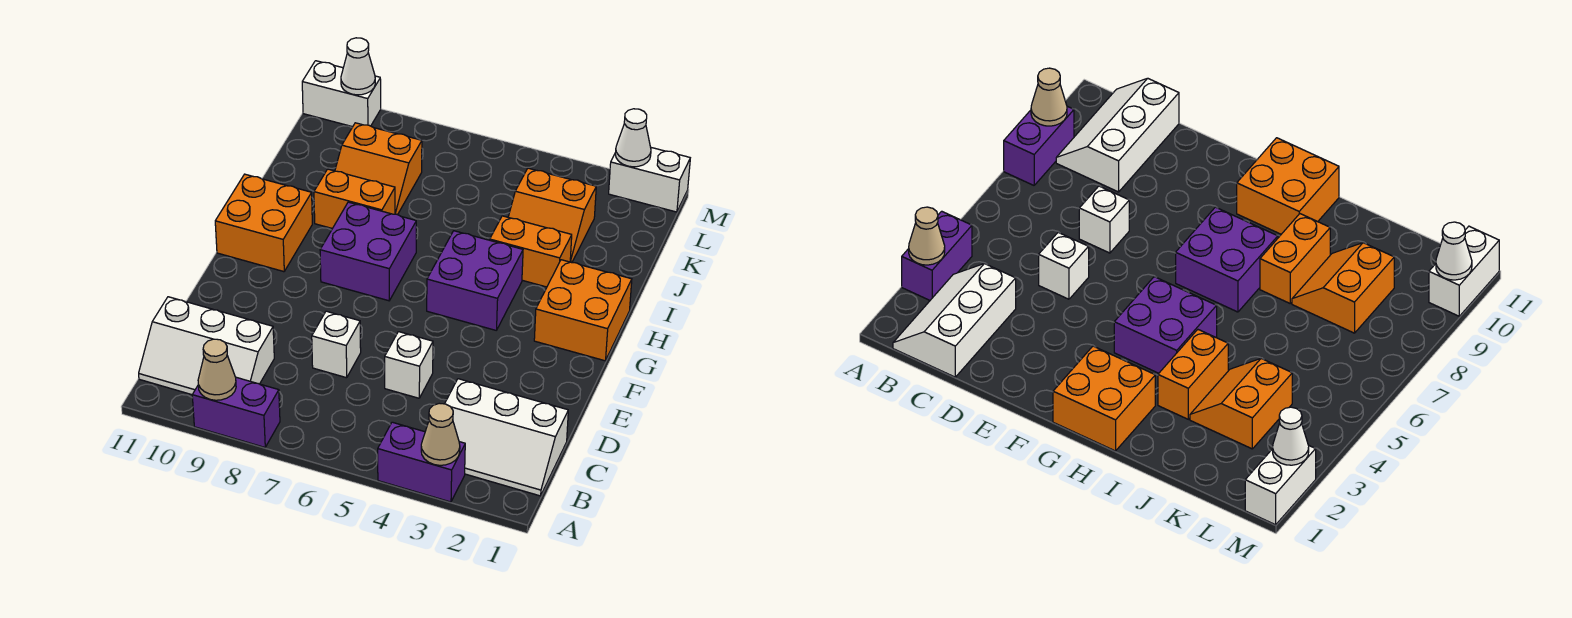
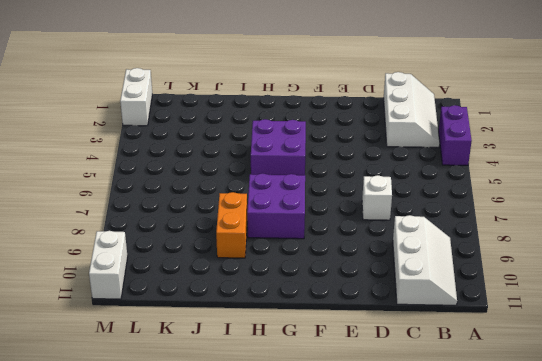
none -> purple 1x2 brick [192,377,280,447]
none -> white 1x1 brick [385,332,433,398]
none -> orange 2x2 brick [534,260,632,361]

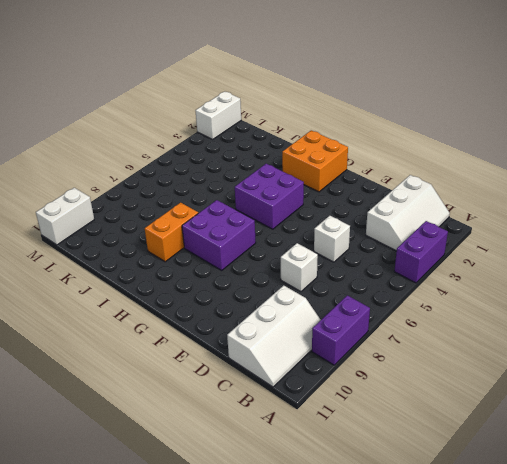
none -> orange 2x2 brick [215,174,312,272]
none -> orange 1x2 brick [490,216,572,287]
none -> orange 2x2 slope [508,168,596,263]

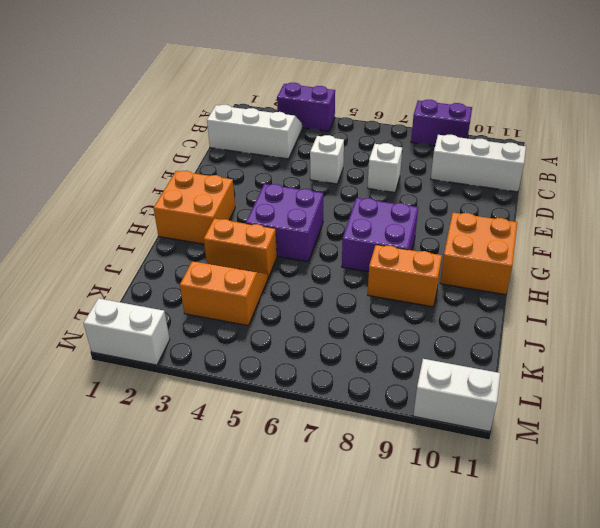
none -> orange 2x2 slope [335,123,422,215]
none -> tan 1x1 cone [421,403,460,465]
none -> tan 1x1 cone [198,339,236,400]

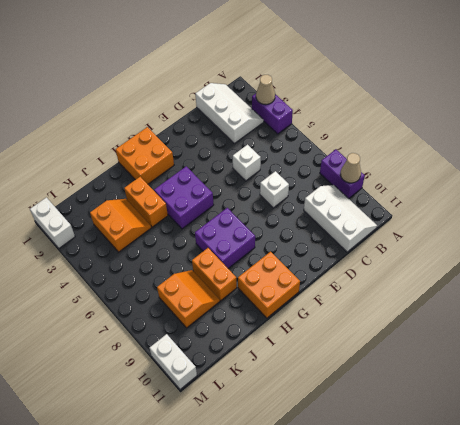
none -> white 1x1 cone [615,109,651,167]
none -> white 1x1 cone [341,38,375,95]

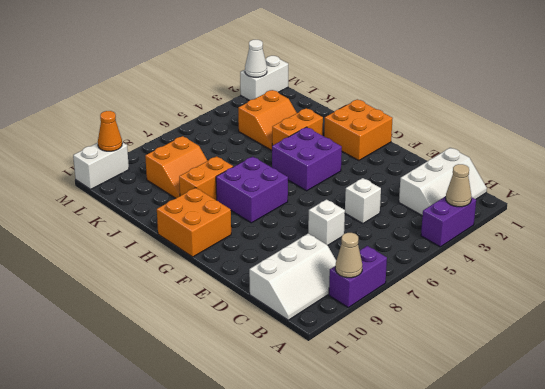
orange 1x1 cone [98,111,122,151] -> white 1x1 cone [341,38,375,95]

